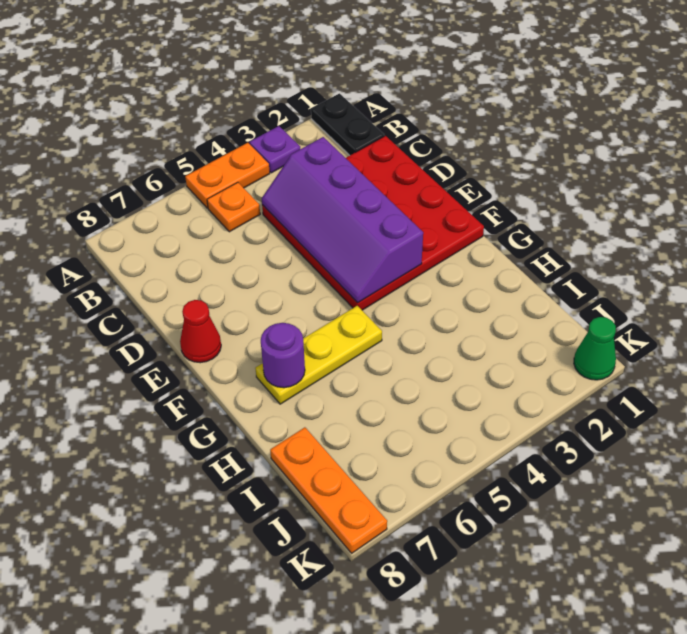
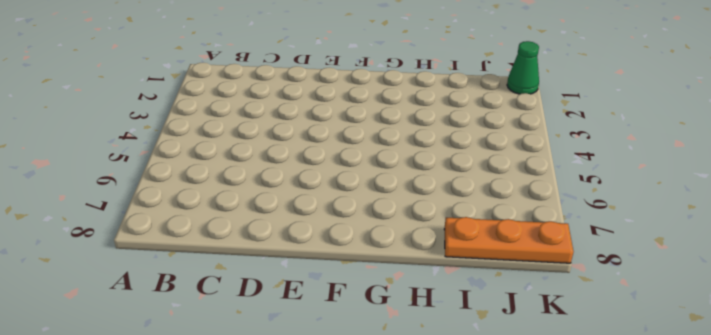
none -> black 1x2 plate [311,93,384,155]
none -> purple 1x1 plate [249,126,300,173]

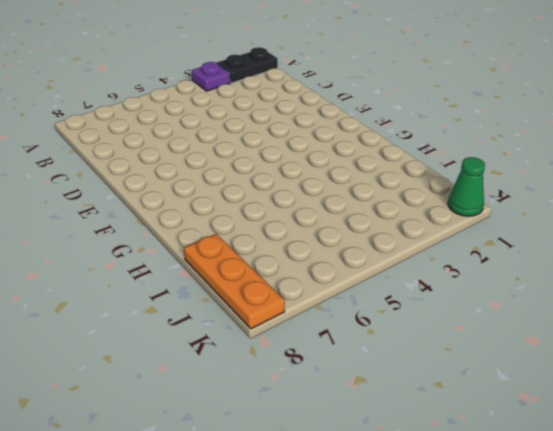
black 1x2 plate [217,47,278,83] -> black 1x2 plate turned to [311,93,384,155]
none -> orange 1x2 plate [185,143,270,208]
none -> orange 1x1 plate [207,182,260,232]

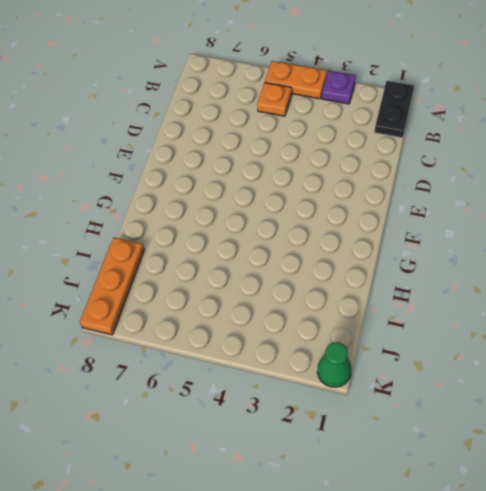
none -> red 4x4 plate [262,136,484,310]
none -> red 1x1 cone [180,300,221,363]

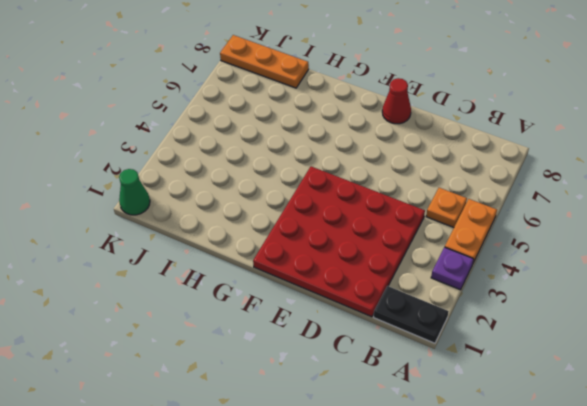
none -> yellow 1x3 plate [255,306,382,404]
none -> purple 2x4 slope [262,137,423,303]

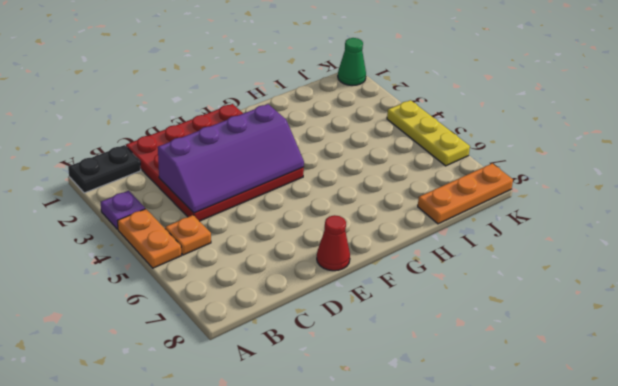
yellow 1x3 plate [387,100,470,166] -> yellow 1x3 plate moved to [255,306,382,404]
none -> purple 1x1 round brick [261,323,305,388]

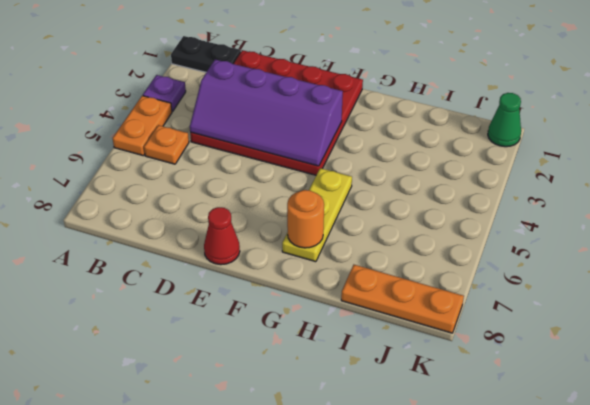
orange 1x1 round brick [287,190,324,248] -> purple 1x1 round brick [261,323,305,388]

